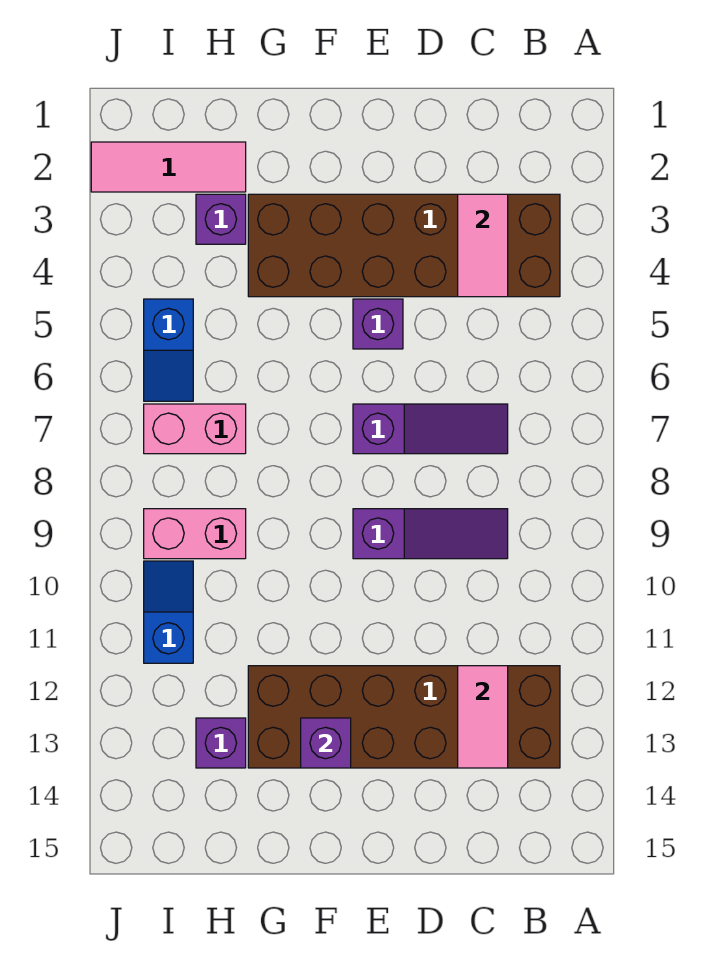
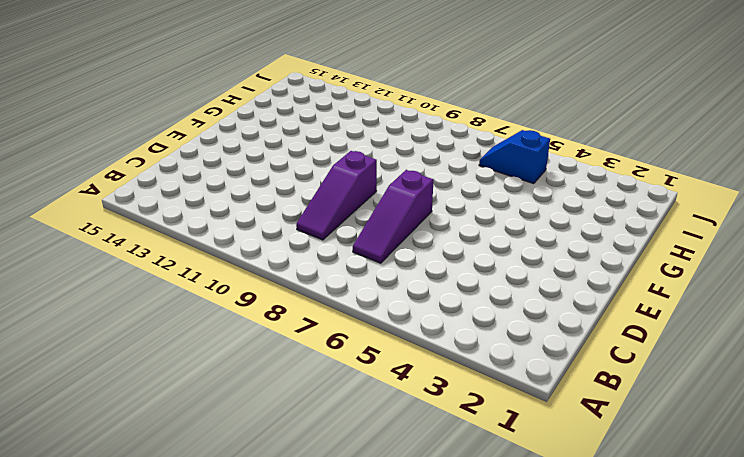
none -> brown 2x6 brick [248,194,560,297]
none -> brown 2x6 brick [248,666,560,768]
none -> purple 1x1 brick [353,299,403,349]

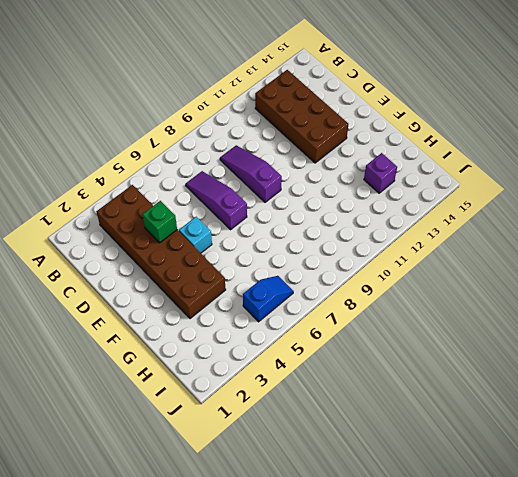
brown 2x4 brick [255,70,348,163] -> brown 2x6 brick [248,666,560,768]
green 1x1 brick [143,201,177,243] -> none
cyan 1x1 brick [179,217,212,253] -> purple 1x1 brick [353,299,403,349]
none -> pink 1x3 tile [91,142,246,192]
none -> purple 1x1 brick [196,194,246,244]
none -> pink 1x2 brick [144,404,246,454]

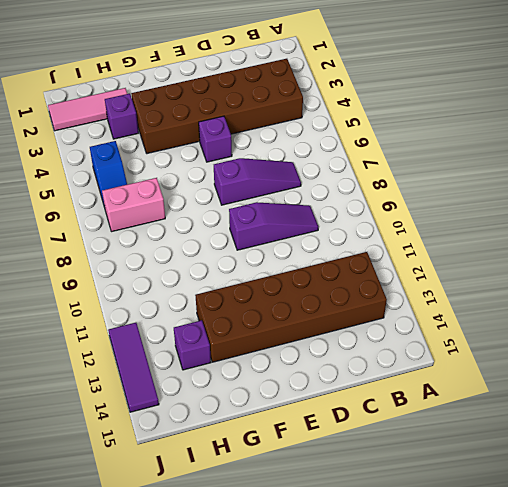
purple 1x3 tile [108,323,159,412] -> none
none -> pink 1x2 brick [144,509,246,559]
none -> blue 1x2 slope [144,561,193,663]
none -> pink 1x2 tile [458,194,508,297]

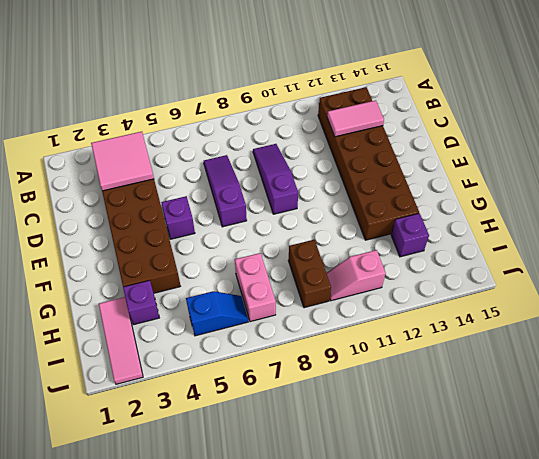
pink 2x2 tile [91,132,154,191] -> pink 1x2 tile [458,194,508,297]
brown 1x2 brick [288,239,331,308] -> pink 1x2 brick [144,509,246,559]
pink 1x2 slope [326,250,386,301] -> blue 1x2 slope [144,561,193,663]
none -> purple 1x1 brick [301,718,351,768]

